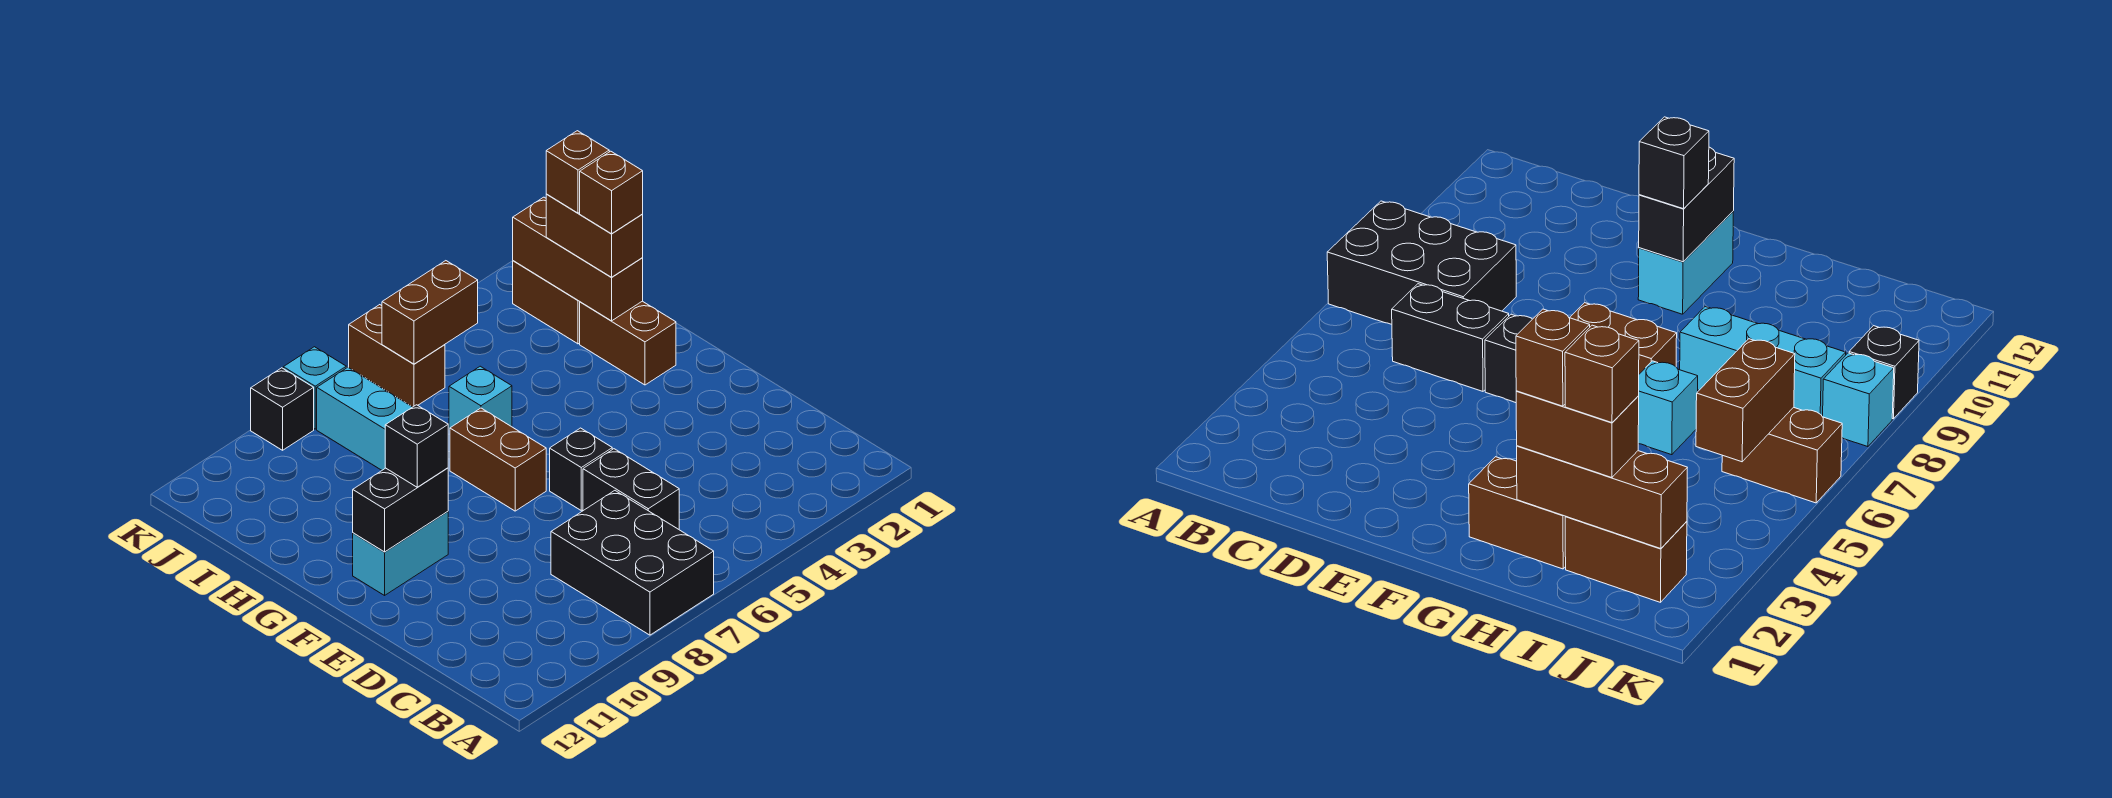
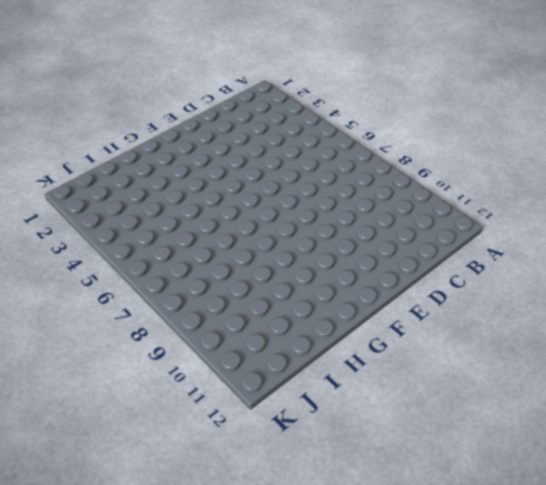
none -> black 2x3 brick [551,491,714,635]
none -> black 1x2 brick [583,449,679,529]
none -> black 1x1 brick [550,428,612,510]

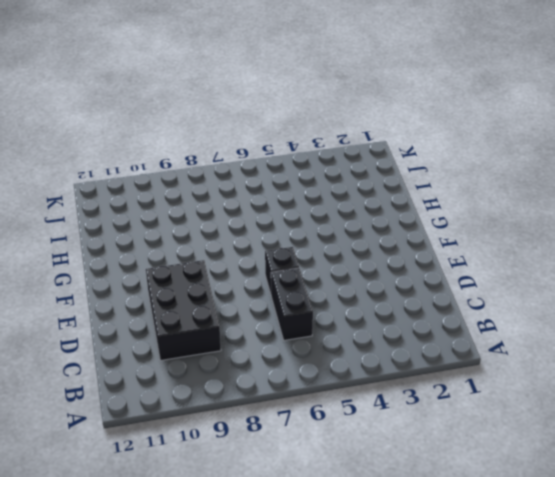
black 2x3 brick [146,260,221,360] -> black 2x3 brick moved to [551,491,714,635]
none -> brown 1x2 brick [450,408,546,511]
none -> cyan 1x2 brick [353,512,448,595]
none -> brown 1x2 brick [580,301,676,385]

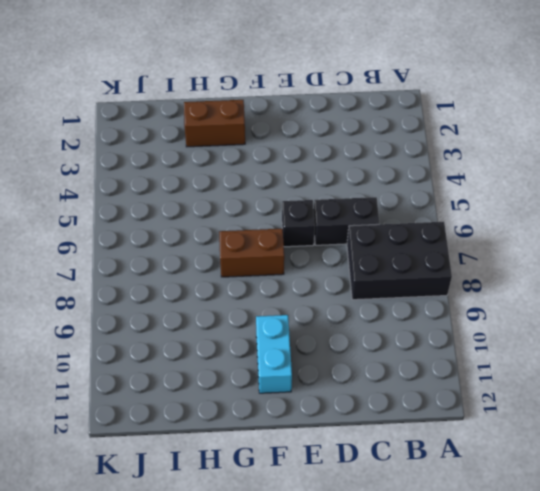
none -> cyan 1x1 brick [449,366,512,430]
none -> cyan 1x3 brick [317,367,412,470]
none -> brown 1x2 brick [513,261,580,344]

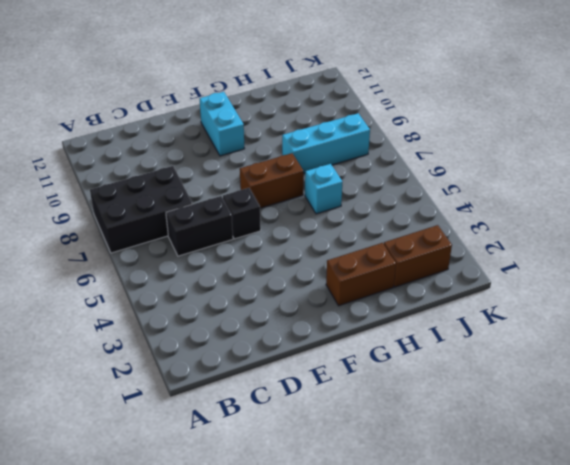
none -> brown 1x2 brick [349,305,445,407]
none -> cyan 1x1 brick [283,347,346,429]
none -> black 1x1 brick [251,368,314,450]

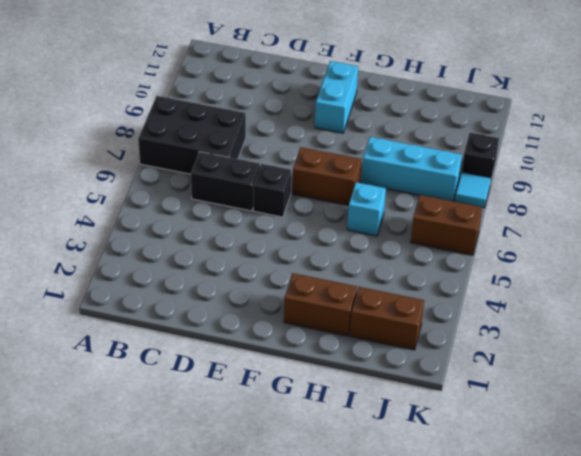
cyan 1x1 tile [455,172,491,208] -> cyan 1x1 brick [283,347,346,429]
none -> black 1x2 brick [353,468,448,552]
none -> brown 1x3 brick [513,197,643,321]
none -> brown 1x2 brick [382,261,478,364]

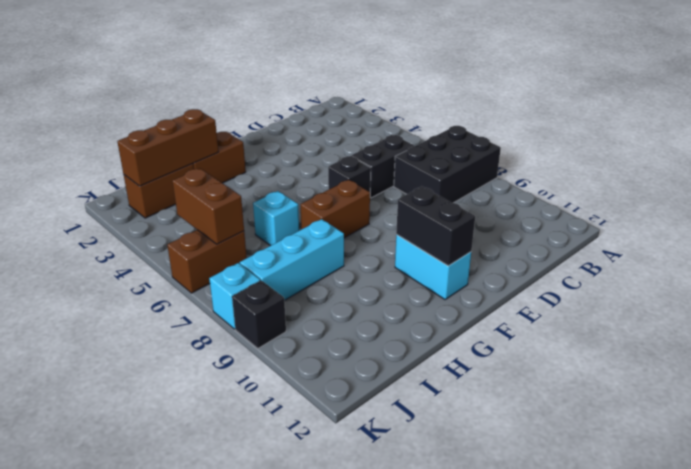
none -> black 1x1 brick [385,405,448,487]
none -> brown 1x2 brick [546,194,643,277]
none -> brown 1x1 brick [580,151,643,234]

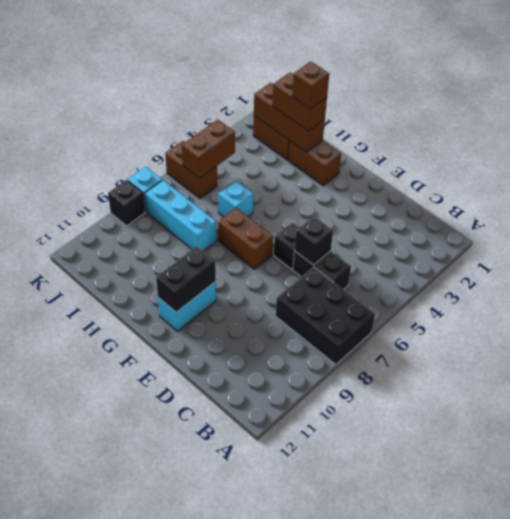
black 1x1 brick [294,216,333,265] -> black 1x1 brick moved to [385,405,448,487]
none -> brown 1x1 brick [546,131,609,213]

